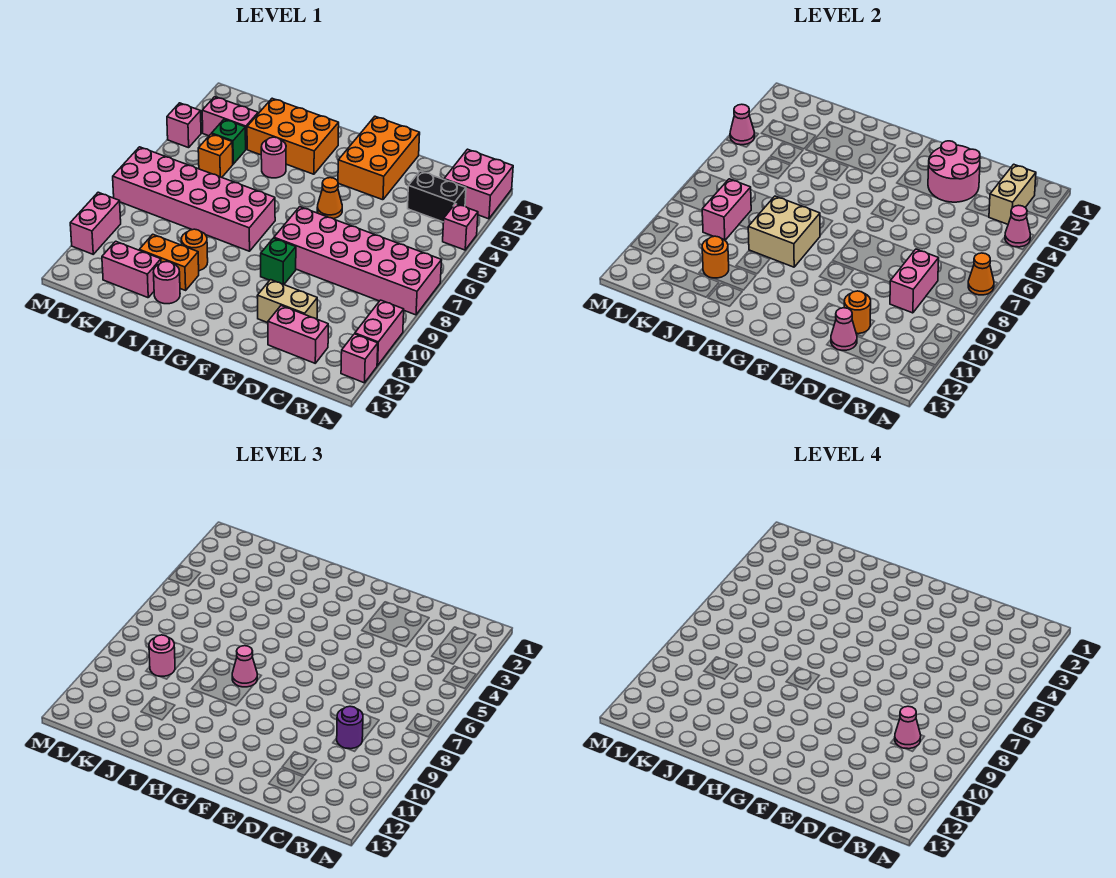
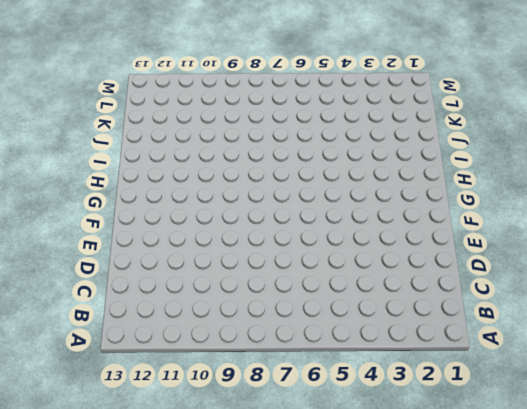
none -> pink 2x2 brick [444,149,513,219]
none -> pink 1x1 brick [443,204,478,250]
none -> pink 2x6 brick [274,207,442,315]
none -> pink 1x2 brick [355,300,404,365]

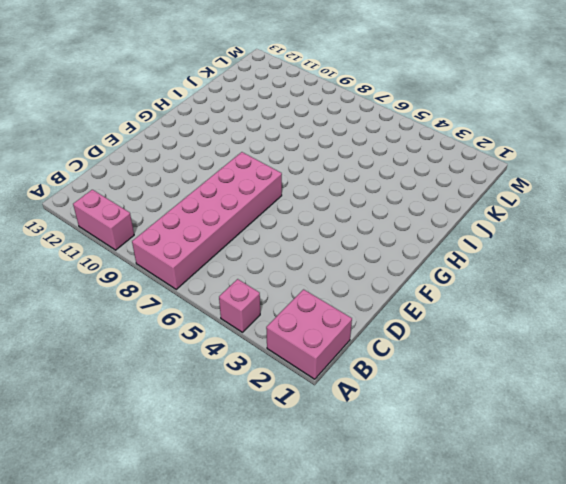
none -> pink 1x1 brick [341,334,378,383]
none -> black 1x2 brick [408,171,466,222]
none -> pink 1x2 brick [268,306,328,363]
none -> tan 1x2 brick [257,280,317,323]

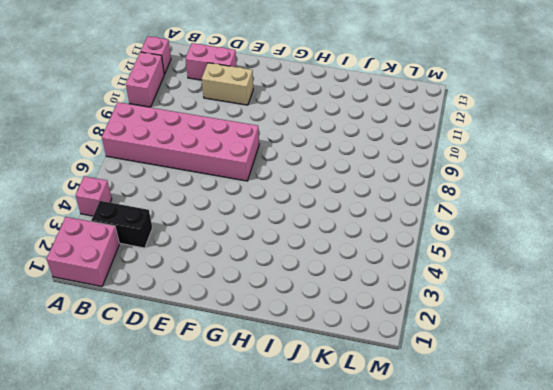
none -> orange 2x3 brick [338,116,420,200]
none -> orange 1x1 cone [317,178,342,219]
none -> green 1x1 brick [261,238,296,285]
none -> orange 2x3 brick [247,98,339,174]

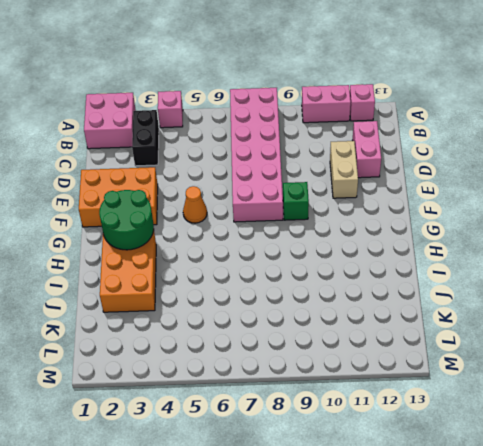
green 2x2 round brick [99,190,154,250] -> none
none -> pink 2x6 brick [113,147,275,251]
none -> pink 1x1 round brick [261,137,286,178]
none -> orange 1x1 round brick [181,229,208,271]
none -> orange 1x2 brick [139,234,199,290]

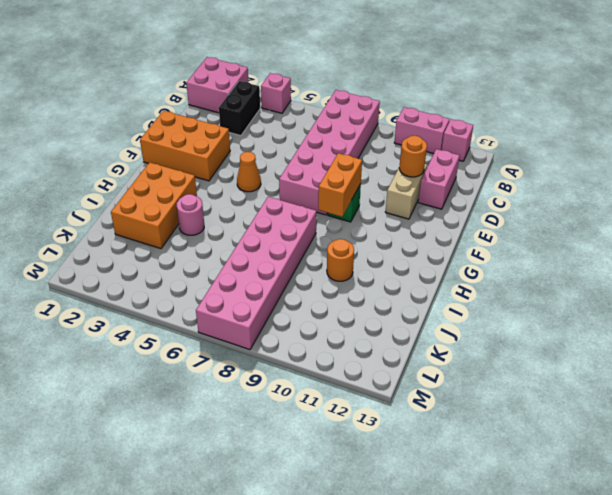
orange 1x2 brick [318,153,362,217] -> orange 1x2 brick moved to [139,234,199,290]
none -> pink 1x1 round brick [153,262,180,304]
none -> pink 1x2 brick [102,241,161,298]
none -> pink 1x2 brick [202,97,258,149]
none -> green 1x1 brick [212,119,246,164]

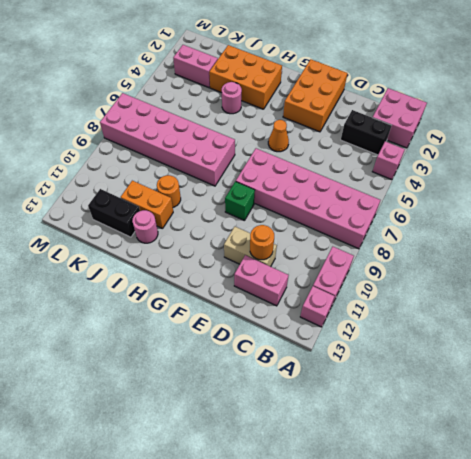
black 1x2 brick [88,189,140,237] -> pink 1x2 brick [102,241,161,298]
none -> green 1x1 brick [212,119,246,164]
none -> orange 1x1 brick [198,134,233,177]
none -> pink 1x1 brick [167,103,201,148]
none -> pink 1x2 brick [70,192,121,254]

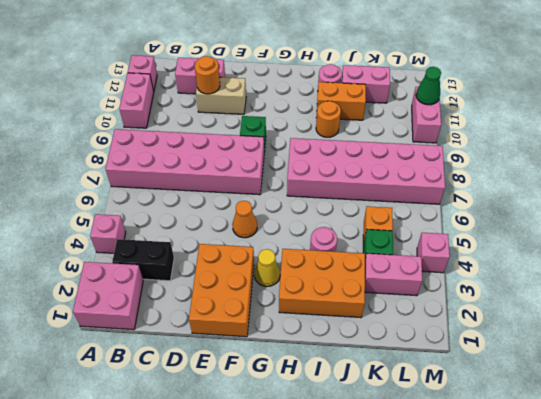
yellow 1x1 cone [254,249,280,287] -> none
green 1x1 cone [416,67,441,105] -> none
none -> pink 1x1 cone [1005,205,1030,247]
none -> orange 1x1 cone [968,253,994,295]
none -> tan 1x2 brick [989,164,1036,224]
none -> pink 1x2 brick [890,249,939,313]

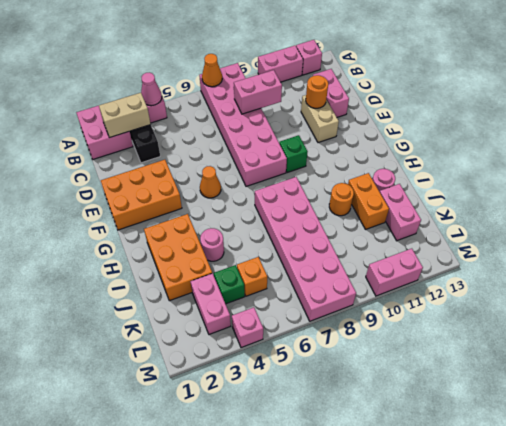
none -> pink 2x2 round brick [928,141,980,202]
none -> pink 1x1 cone [831,308,857,351]
none -> tan 2x2 brick [748,196,820,267]
none -> orange 1x1 round brick [702,236,729,278]

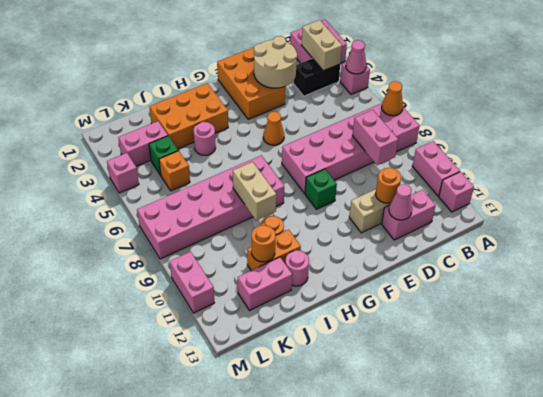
tan 2x2 round brick [254,36,297,88] -> pink 2x2 round brick [928,141,980,202]
tan 1x2 brick [233,162,276,220] -> tan 2x2 brick [748,196,820,267]
none -> pink 1x2 brick [702,179,751,240]
none -> pink 1x1 cone [730,104,755,145]
none -> purple 1x1 round brick [337,706,363,749]
none -> pink 1x1 cone [232,646,257,687]

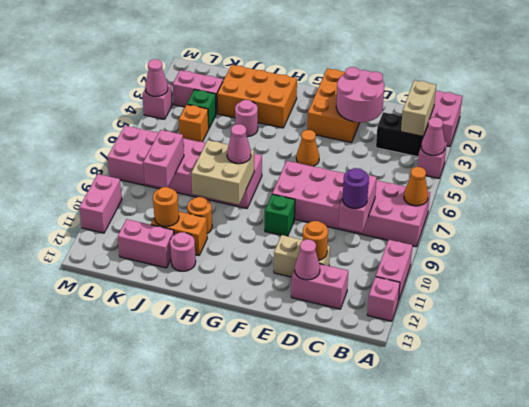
none -> pink 1x1 round brick [149,635,175,676]
none -> pink 1x1 cone [895,706,921,749]

